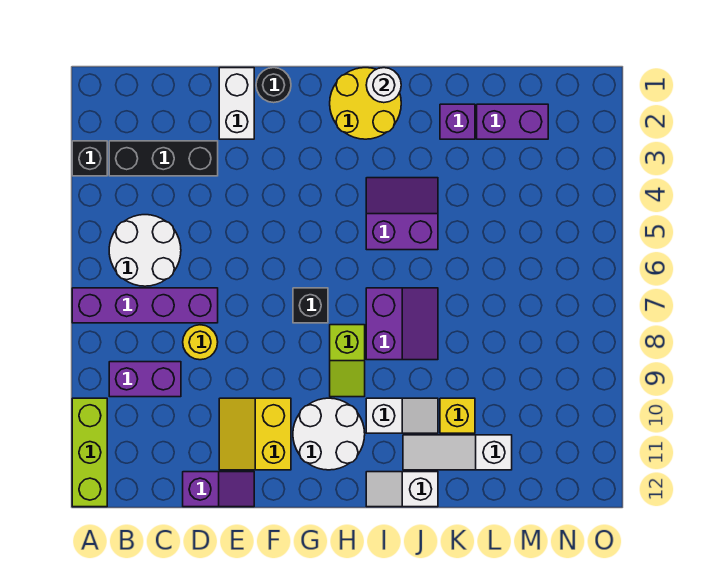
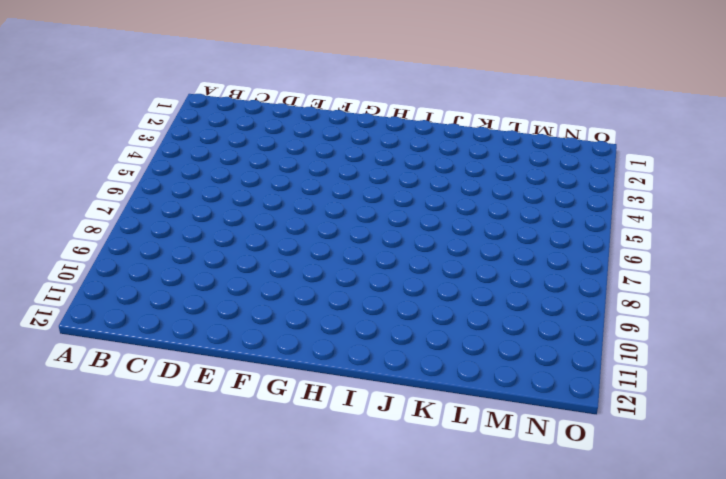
none -> black 1x1 brick [72,141,107,176]
none -> purple 1x4 brick [72,288,218,323]
none -> lime 1x3 brick [72,398,107,507]

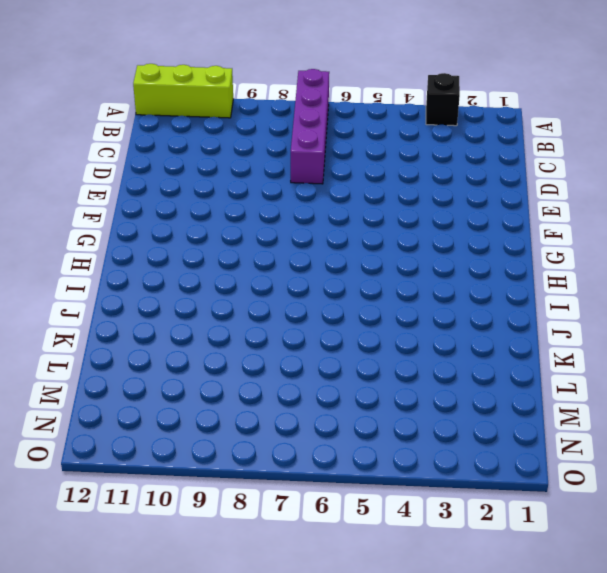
none -> black 1x3 brick [109,141,218,176]
none -> white 2x2 round brick [109,215,181,286]
none -> purple 1x2 brick [109,362,181,397]

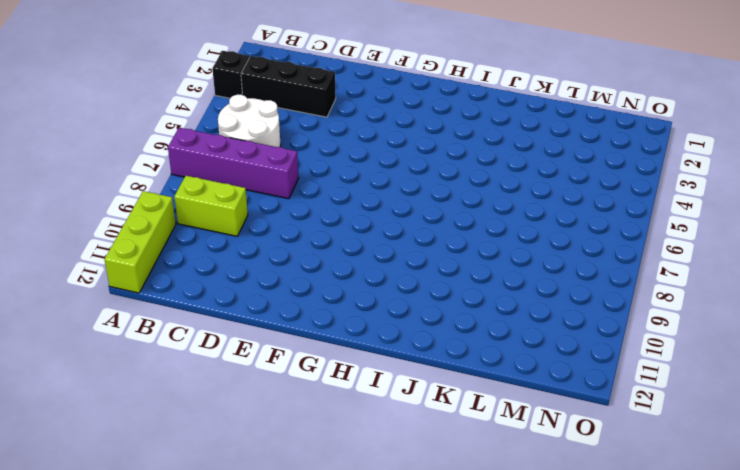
lime 1x2 brick [174,176,248,236] -> purple 1x2 brick [109,362,181,397]
none -> yellow 1x1 round brick [183,325,218,360]
none -> purple 1x2 slope [183,472,254,507]
none -> white 1x2 brick [219,68,254,139]

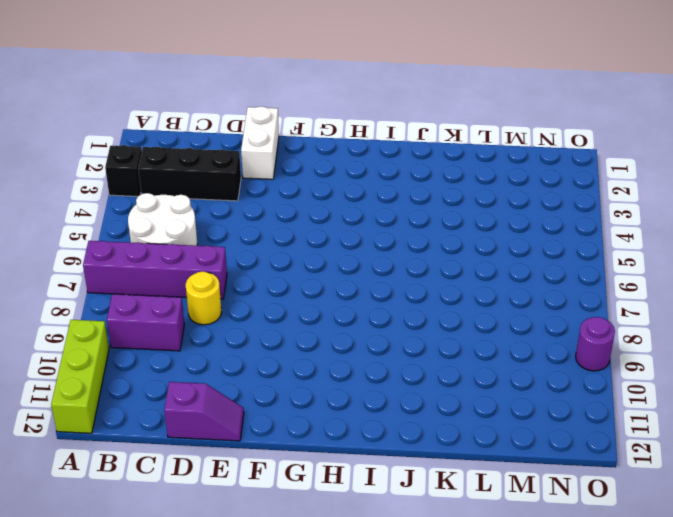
purple 1x1 round brick [576,317,615,371] -> none
none -> yellow 2x2 slope [219,398,291,470]
none -> black 1x1 round brick [256,68,291,103]
none -> black 1x1 brick [293,288,328,323]

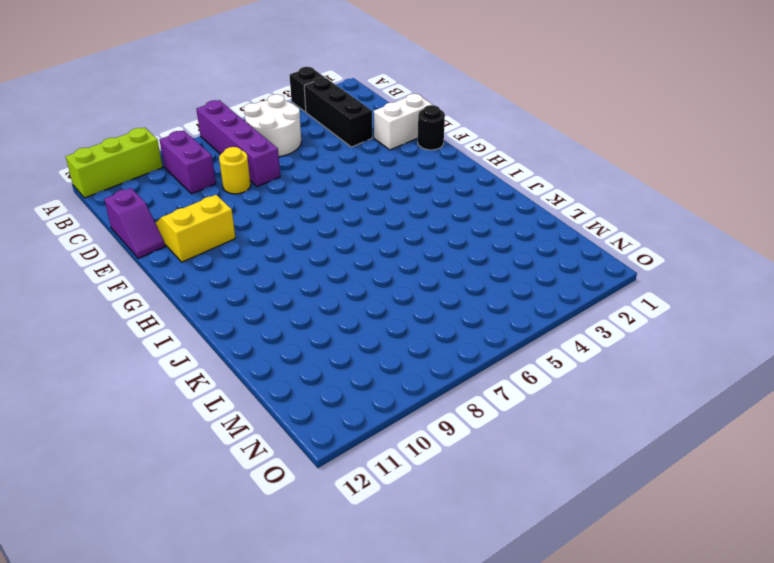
none -> black 1x1 brick [293,288,328,323]
none -> white 2x2 round brick [293,398,365,470]
none -> yellow 2x2 round brick [330,68,401,139]

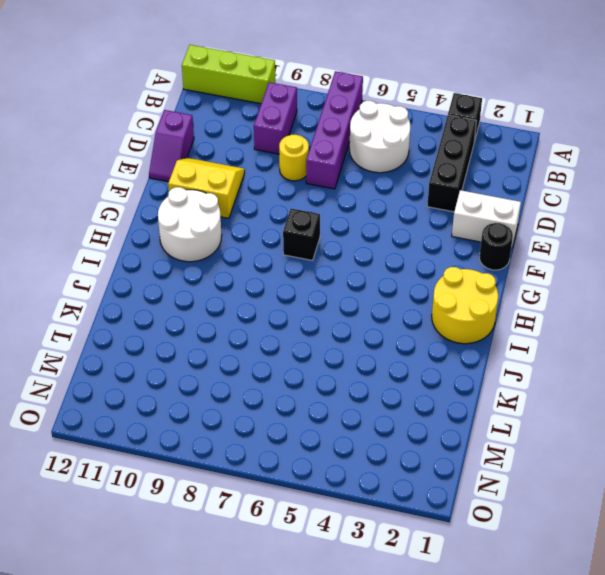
none -> lime 1x2 slope [330,325,365,397]
none -> purple 2x2 slope [366,178,438,250]
none -> purple 2x2 slope [366,288,438,360]

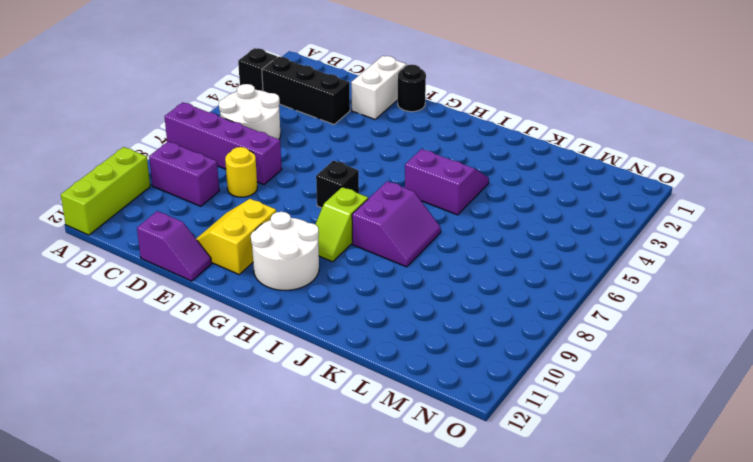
none -> yellow 2x2 round brick [330,68,401,139]
none -> white 1x2 slope [366,398,438,433]
none -> white 1x2 slope [366,472,438,507]

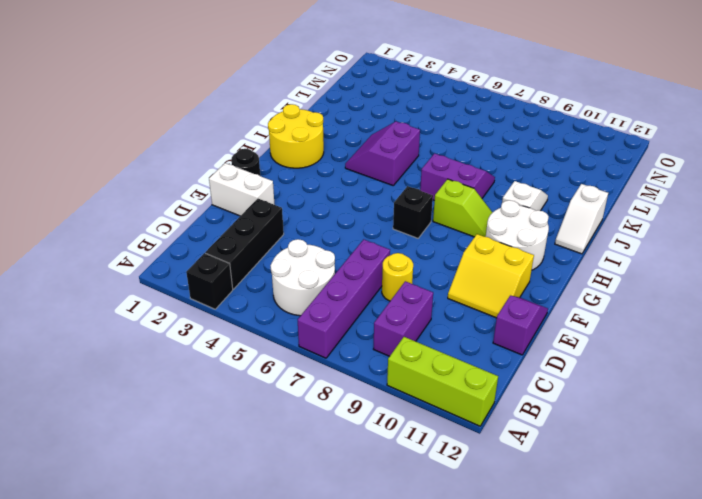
none -> white 1x3 slope [403,435,512,470]
none -> purple 1x1 brick [440,104,475,139]
none -> yellow 1x1 brick [440,398,475,433]

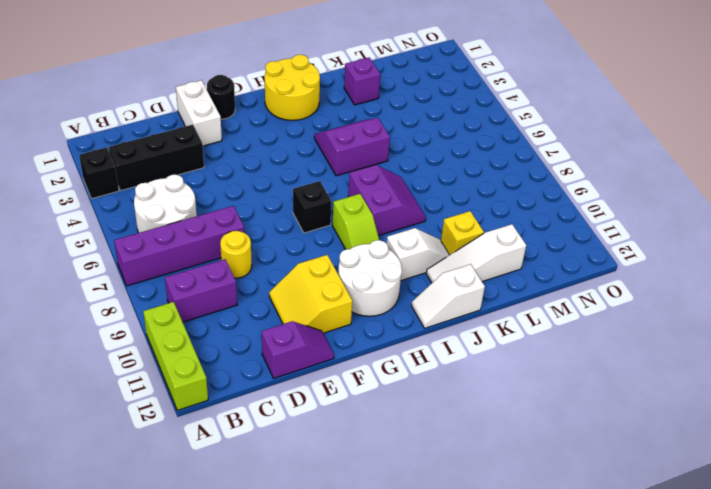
none -> purple 1x2 brick [477,104,548,139]
none -> white 1x1 round brick [366,68,401,103]

